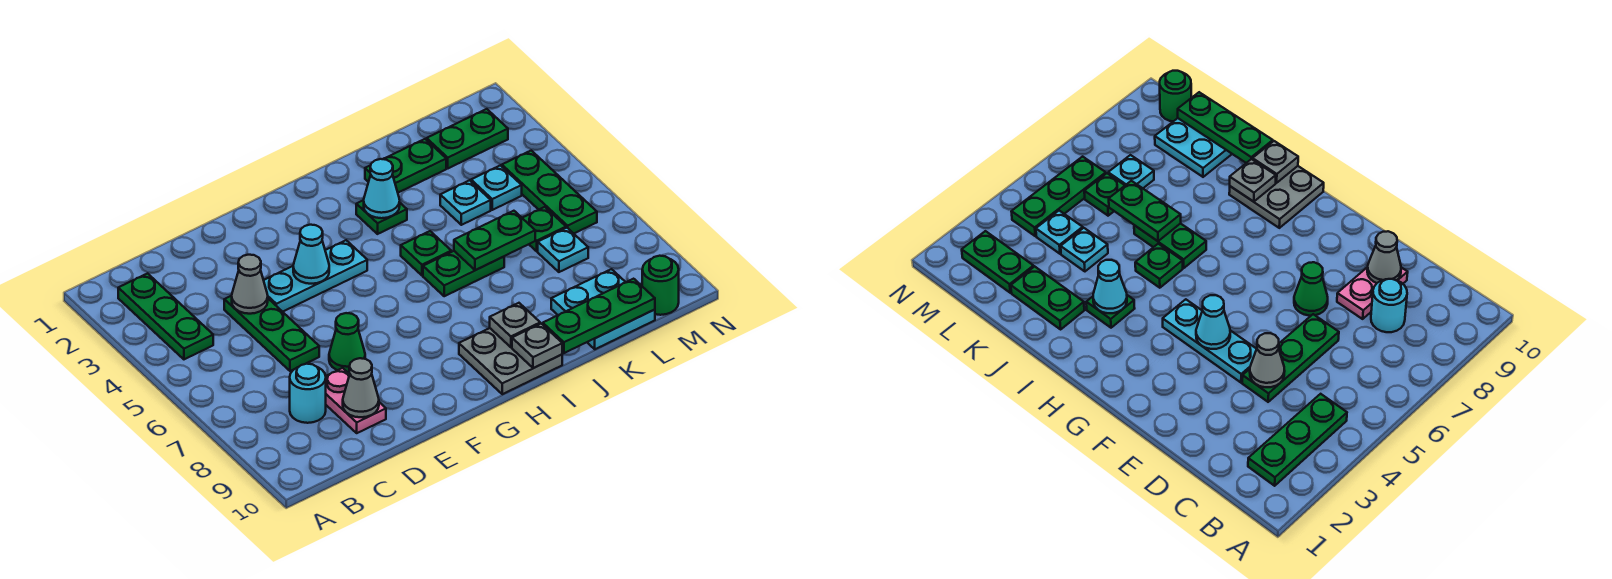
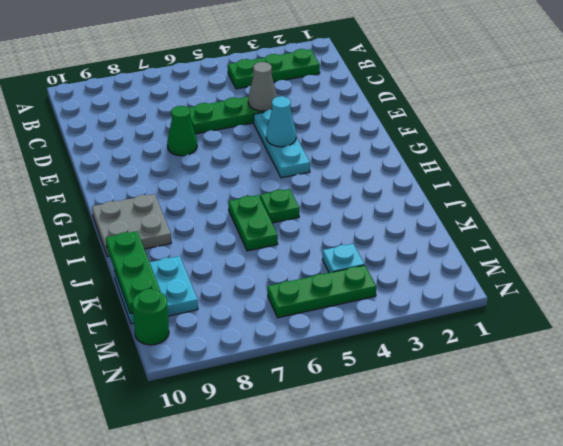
none -> cyan 1x1 round brick [290,364,326,423]
none -> pink 1x2 plate [326,368,386,433]
none -> green 1x1 plate [356,200,407,234]

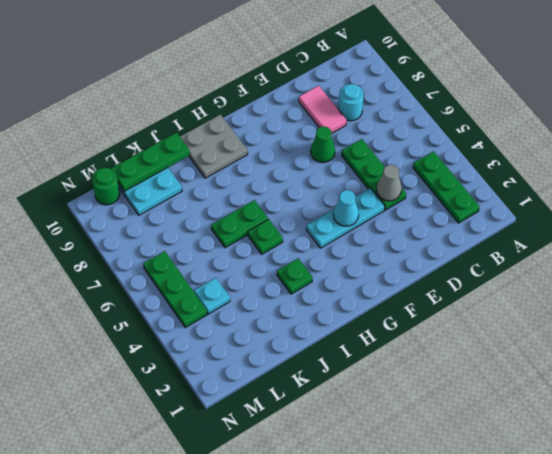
pink 1x2 tile [299,86,347,133] -> pink 1x2 plate [326,368,386,433]
none -> green 1x2 plate [365,139,446,193]
none -> cyan 1x1 plate [440,180,491,225]
none -> green 1x2 plate [427,109,508,168]

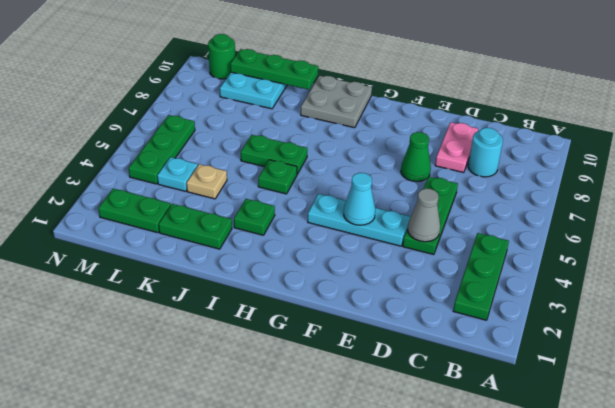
tan 1x1 plate [187,164,227,199] -> cyan 1x1 plate [440,180,491,225]
none -> green 1x1 plate [523,207,566,251]
none -> cyan 1x1 plate [538,228,588,272]
none -> grey 1x1 cone [343,358,379,417]

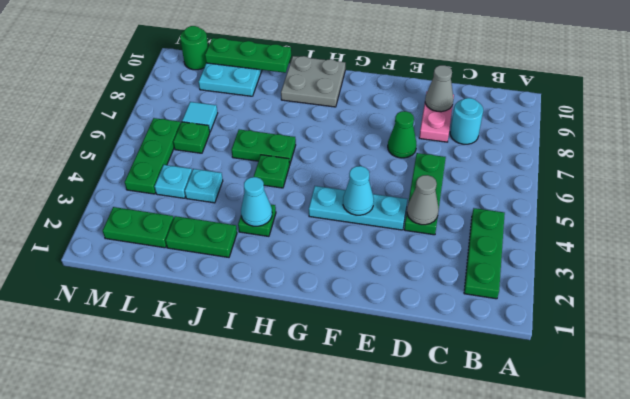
cyan 1x1 tile [182,102,218,132] -> cyan 1x1 plate [538,228,588,272]
none -> grey 1x1 plate [490,303,540,347]
none -> grey 1x1 plate [512,324,562,368]
none -> green 1x2 plate [454,211,535,270]

